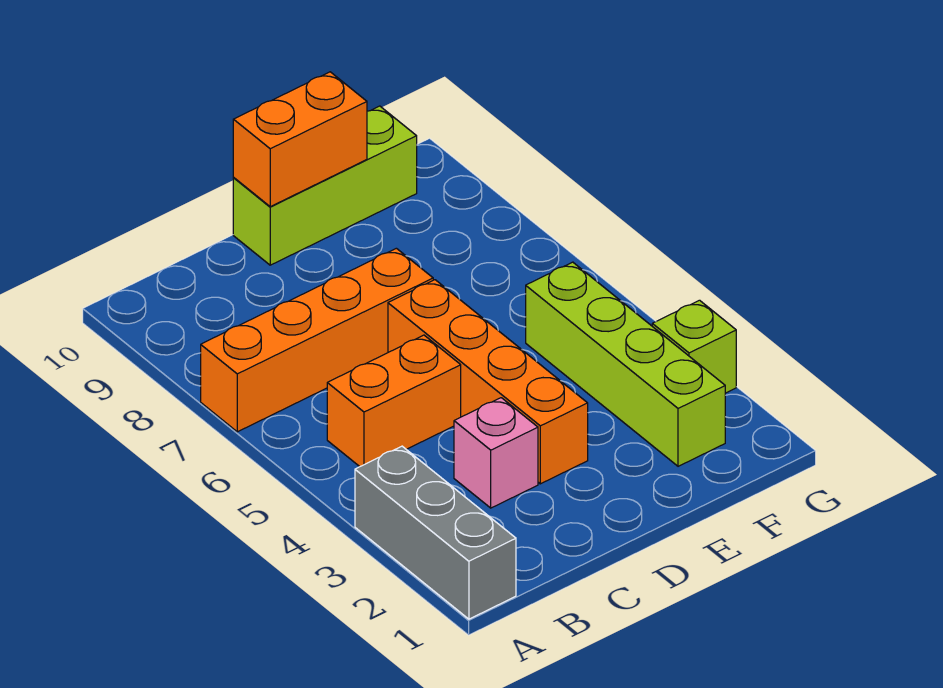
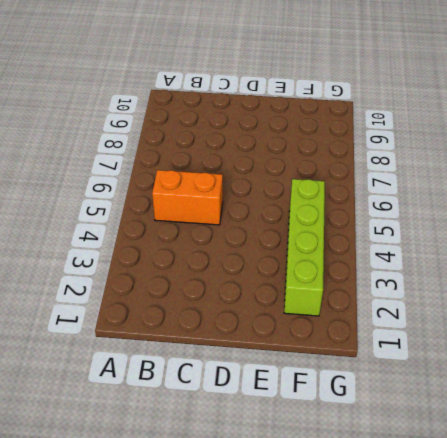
none -> grey 1x3 brick [355,446,516,619]
none -> orange 1x4 brick [201,248,433,432]

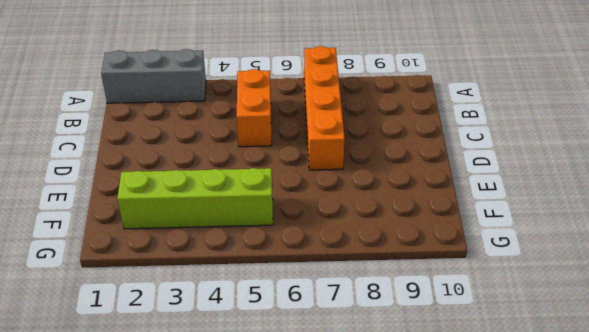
none -> pink 1x1 brick [454,398,538,508]
none -> orange 1x4 brick [388,280,588,484]

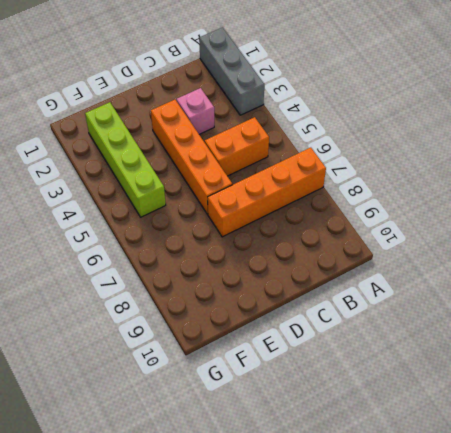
none -> lime 1x3 brick [233,106,417,265]
none -> lime 1x1 brick [652,300,736,393]

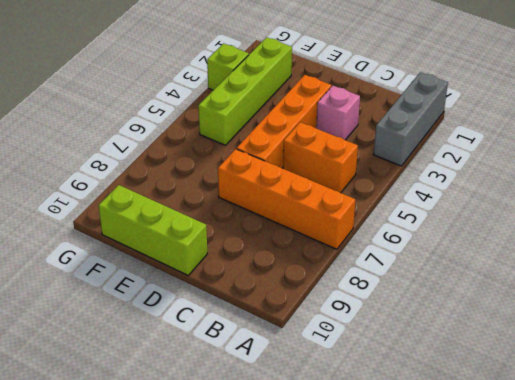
none -> orange 1x2 brick [233,72,367,207]

